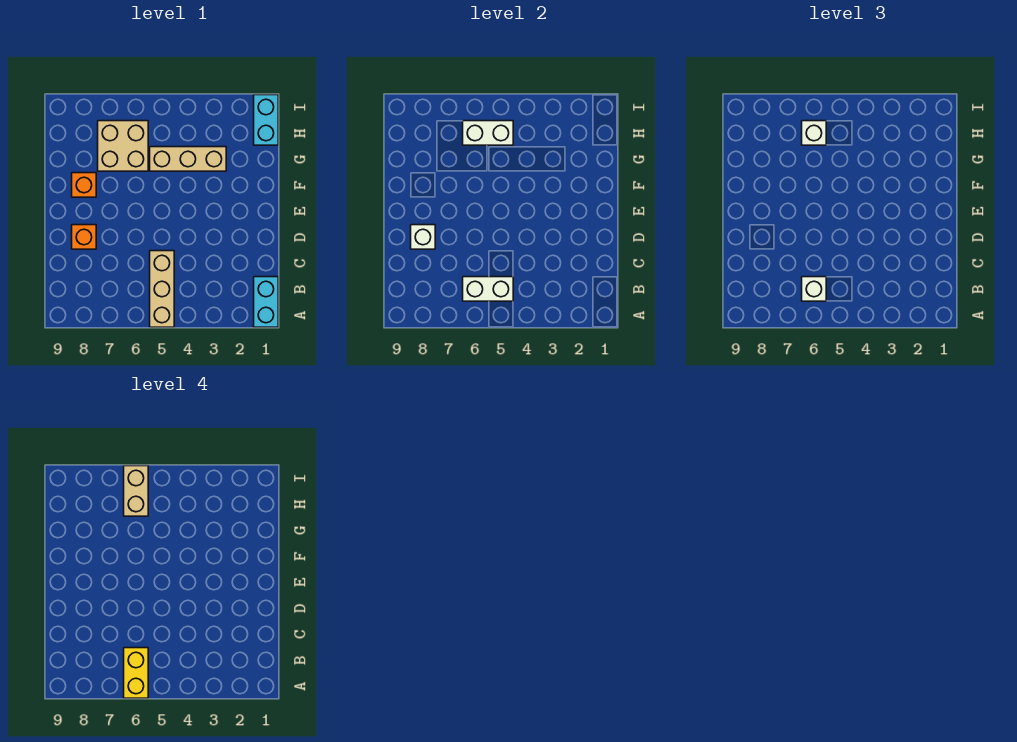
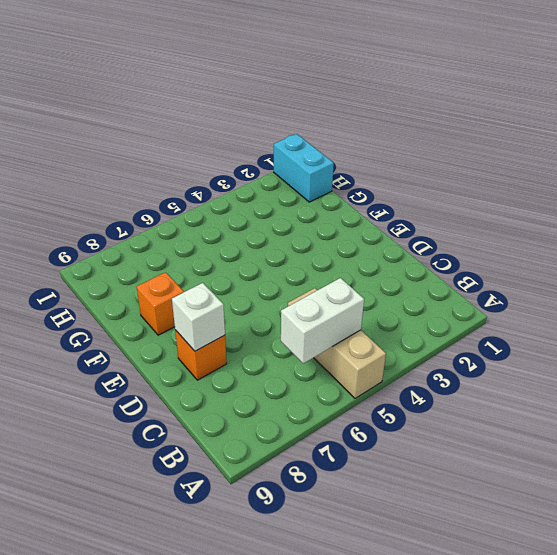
none -> cyan 1x2 brick [254,277,278,327]
none -> tan 1x3 brick [150,147,226,171]
none -> tan 2x2 brick [98,121,148,171]

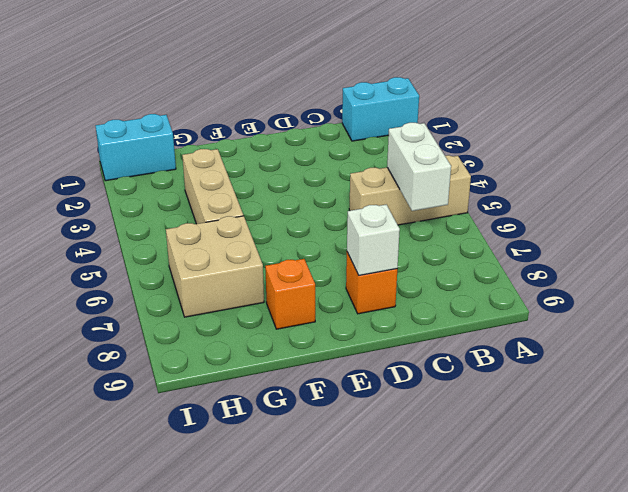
none -> white 1x2 brick [463,121,513,145]
none -> white 1x1 brick [802,277,826,301]
none -> white 1x1 brick [802,121,826,145]

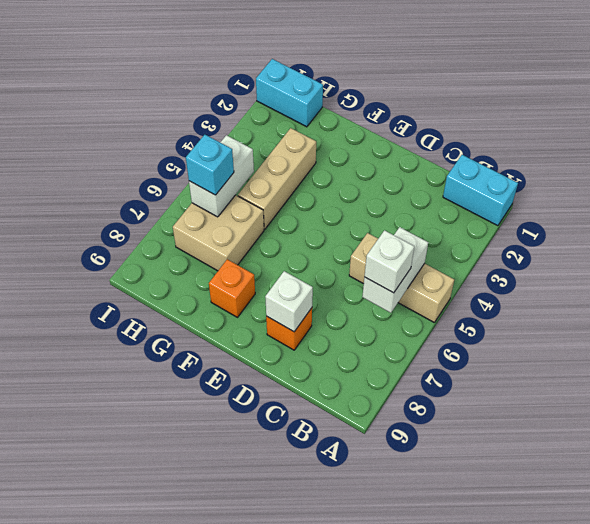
cyan 1x1 brick [186,135,234,195] -> white 1x1 brick [802,121,826,145]
none -> yellow 1x2 brick [124,648,148,698]
none -> tan 1x2 brick [124,466,148,516]

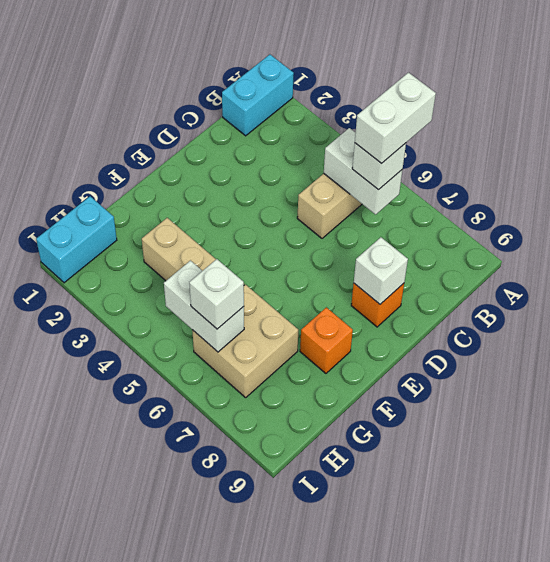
white 1x2 brick [355,73,436,164] -> yellow 1x2 brick [124,648,148,698]
none -> tan 1x2 brick [124,466,148,516]

